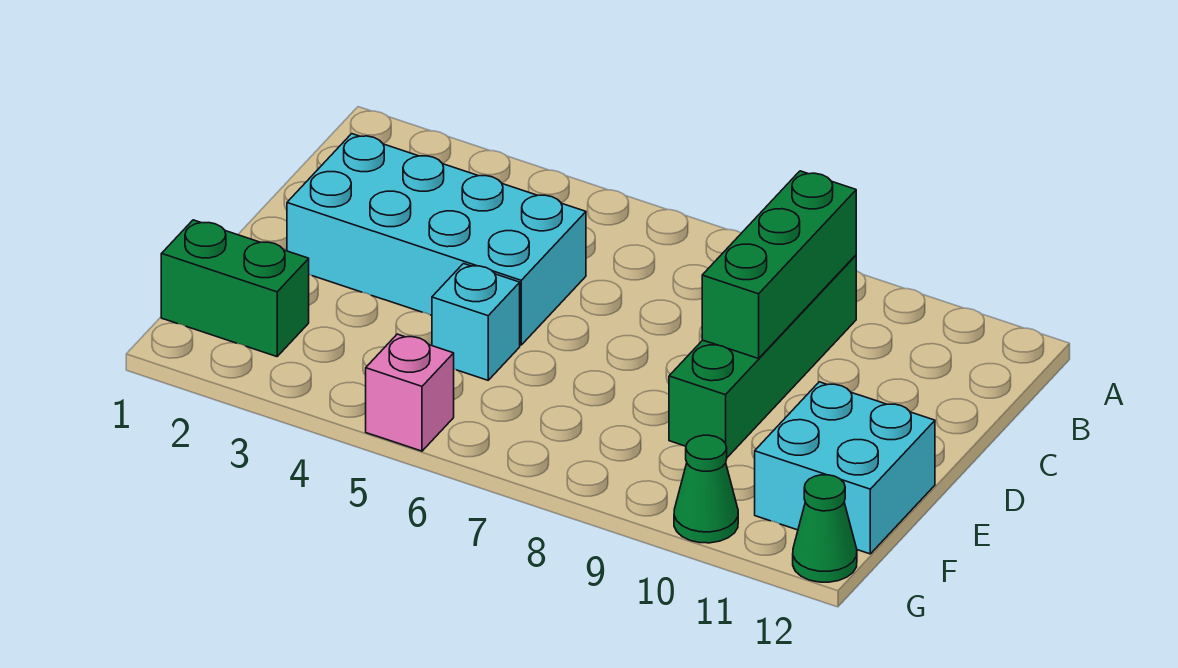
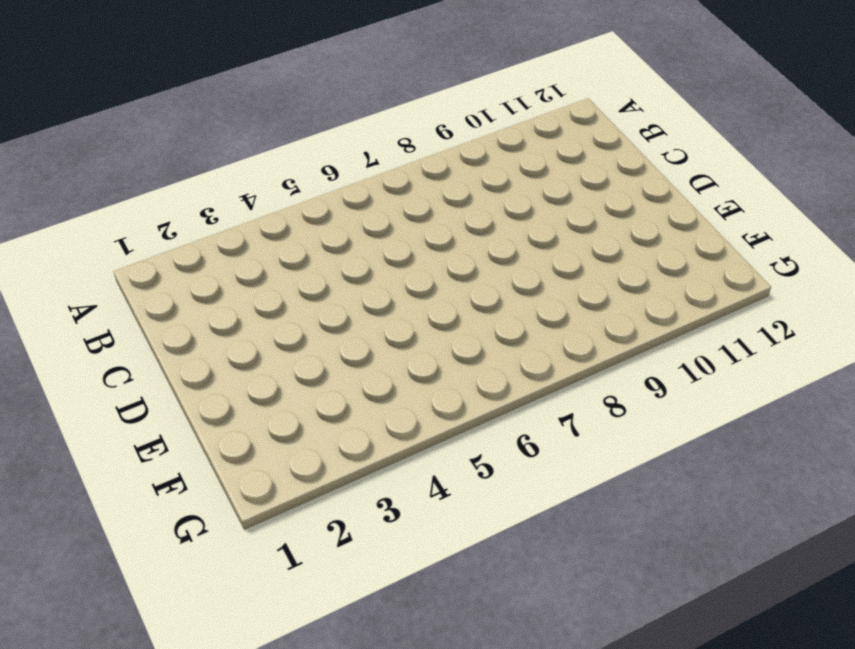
none -> green 1x4 brick [669,255,856,457]
none -> cyan 2x4 brick [287,134,586,345]

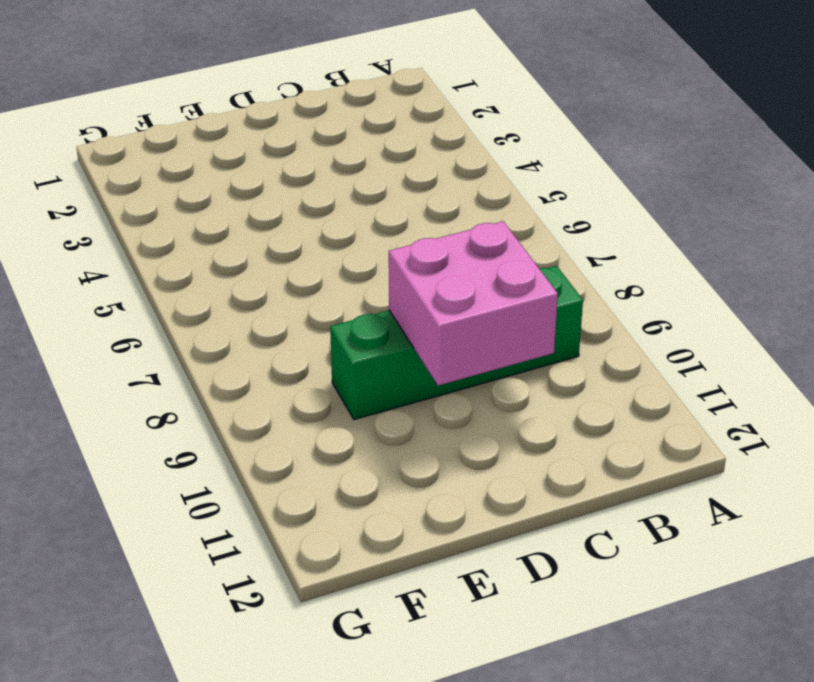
pink 2x2 brick [389,221,558,386] -> green 1x3 brick [702,171,856,359]
none -> cyan 2x4 brick [287,134,586,345]
none -> cyan 1x1 brick [432,264,520,380]

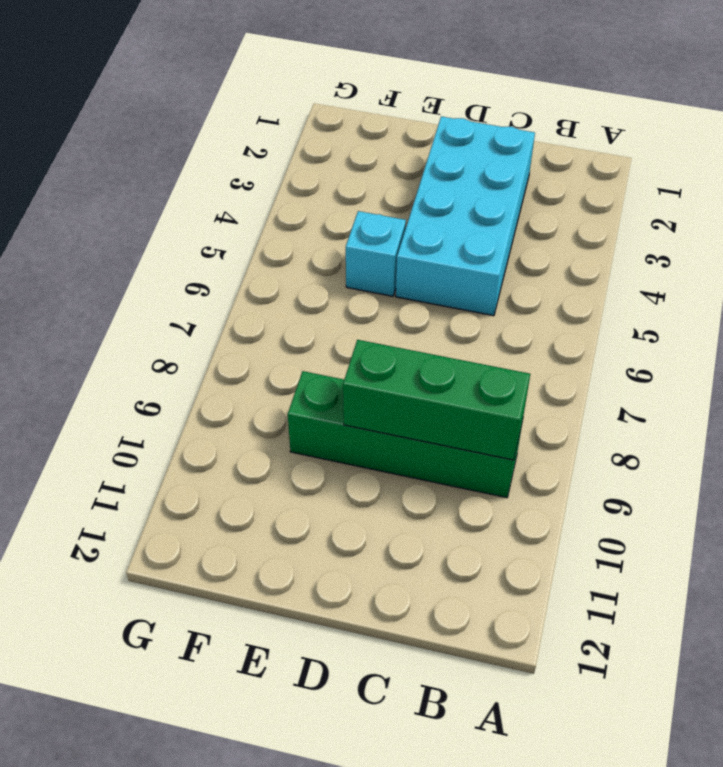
none -> cyan 2x2 brick [755,382,935,554]
none -> green 1x2 brick [161,220,309,357]

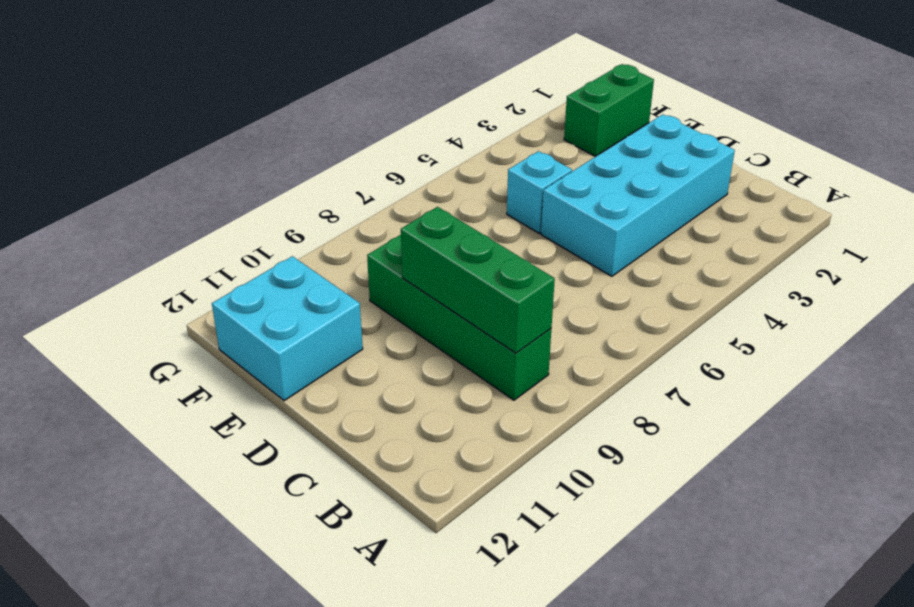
none -> pink 1x1 brick [366,334,454,451]
none -> green 1x1 cone [674,435,738,543]

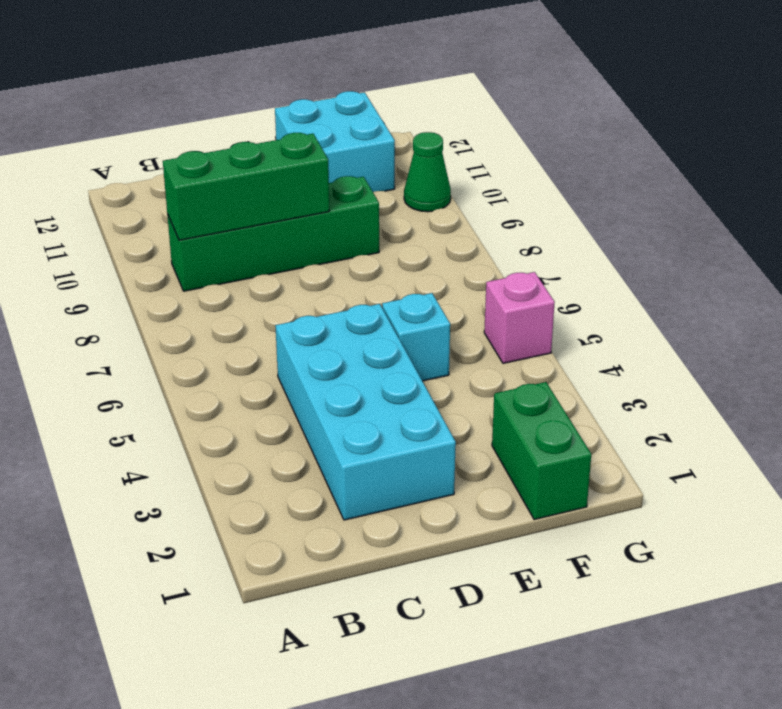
none -> green 1x1 cone [793,475,857,582]

